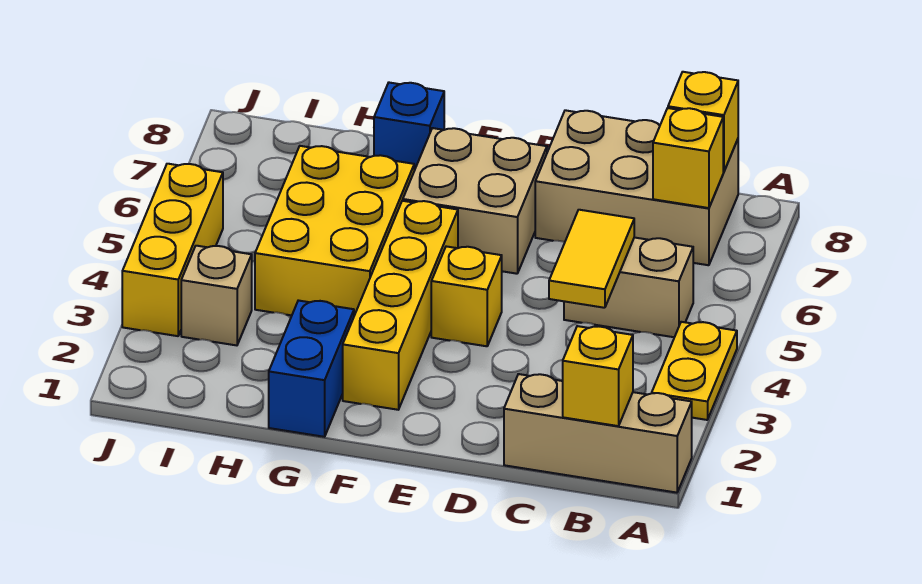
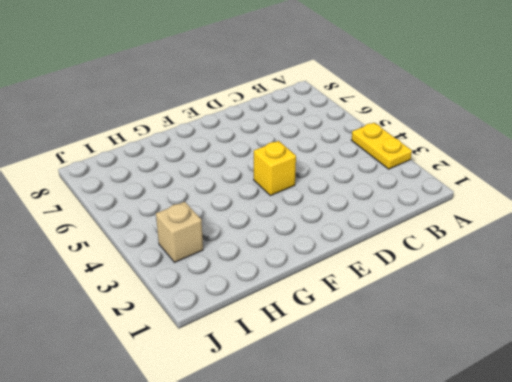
none -> tan 1x3 brick [504,374,692,493]
none -> tan 1x2 brick [564,237,693,337]
none -> tan 2x3 brick [535,110,738,265]

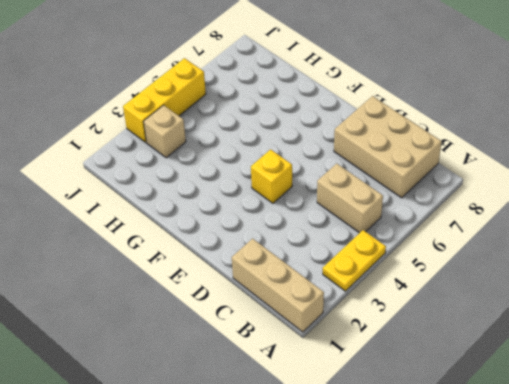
none -> tan 2x2 brick [403,128,547,274]
none -> yellow 1x4 brick [343,201,458,410]
none -> blue 1x2 brick [269,300,354,437]

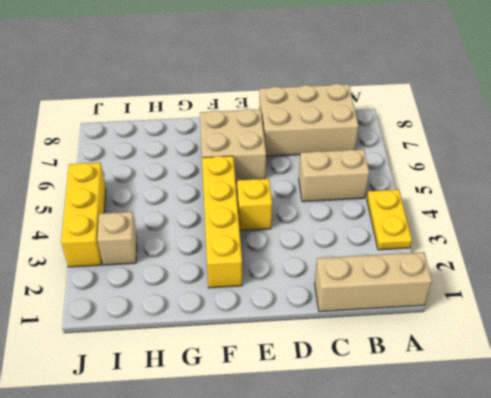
none -> blue 1x2 brick [269,300,354,437]
none -> yellow 2x3 brick [255,146,414,316]
none -> blue 1x1 brick [374,83,444,170]

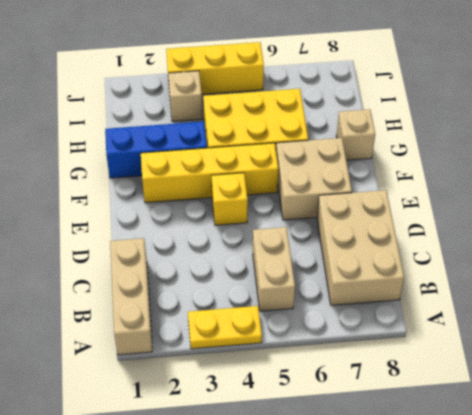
blue 1x3 brick [105,122,207,178] -> blue 1x2 brick [269,300,354,437]
tan 1x1 brick [336,109,375,160] -> blue 1x1 brick [374,83,444,170]
none -> yellow 1x1 brick [563,326,633,426]
none -> yellow 1x1 brick [653,108,723,208]
none -> yellow 1x1 brick [668,72,738,172]

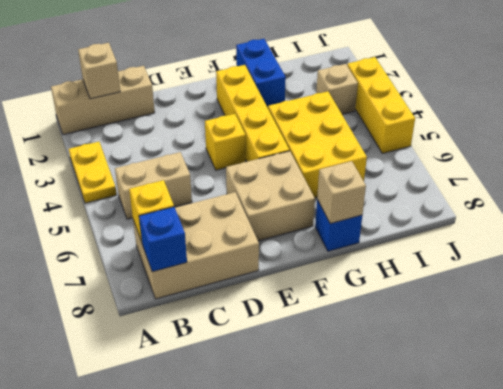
tan 1x1 brick [78,43,120,99] -> yellow 1x1 brick [563,326,633,426]
blue 1x1 brick [139,207,187,272] -> yellow 1x1 brick [668,72,738,172]
tan 1x1 brick [317,161,366,224] -> none
none -> yellow 1x2 tile [549,210,634,308]

